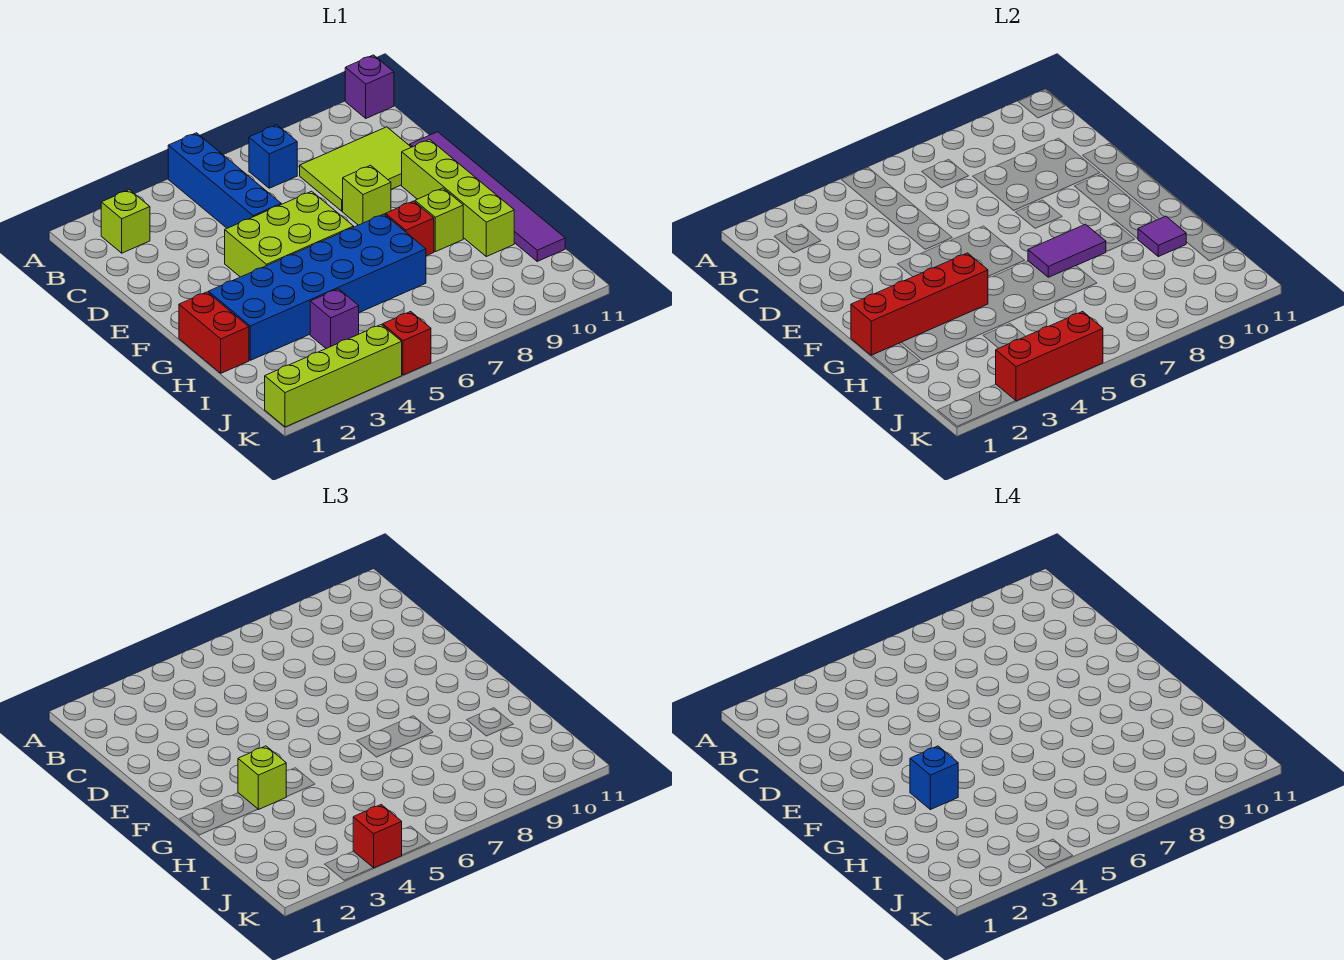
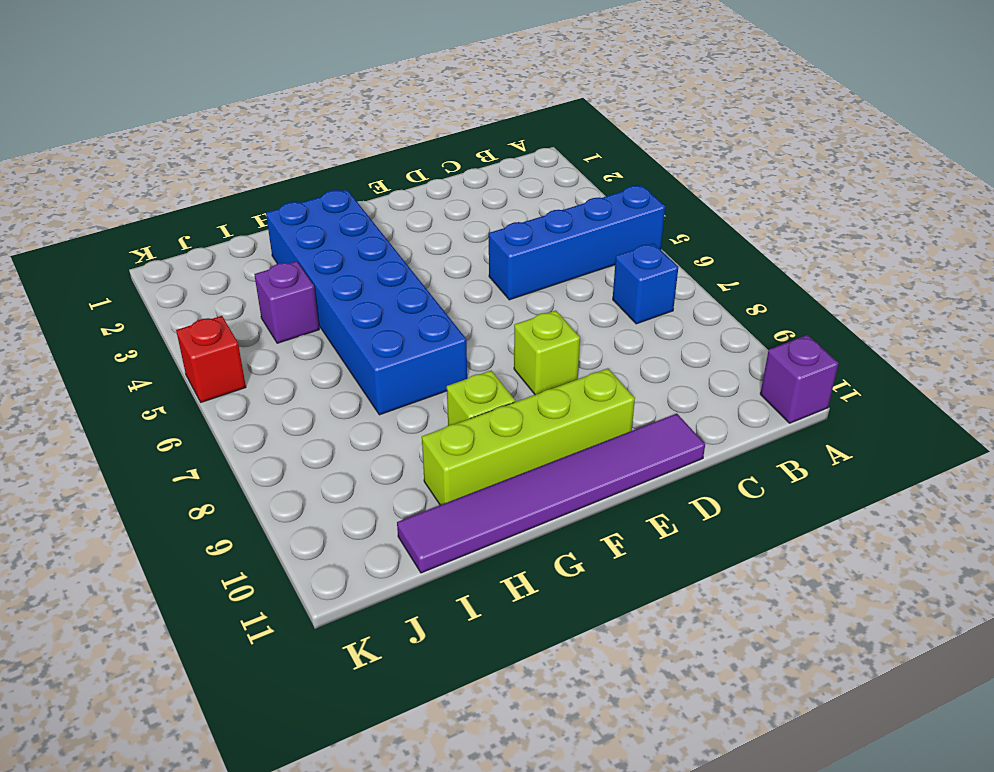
none -> lime 1x1 brick [101,190,150,253]
none -> lime 2x3 tile [300,127,411,211]
none -> lime 2x3 brick [225,191,354,277]

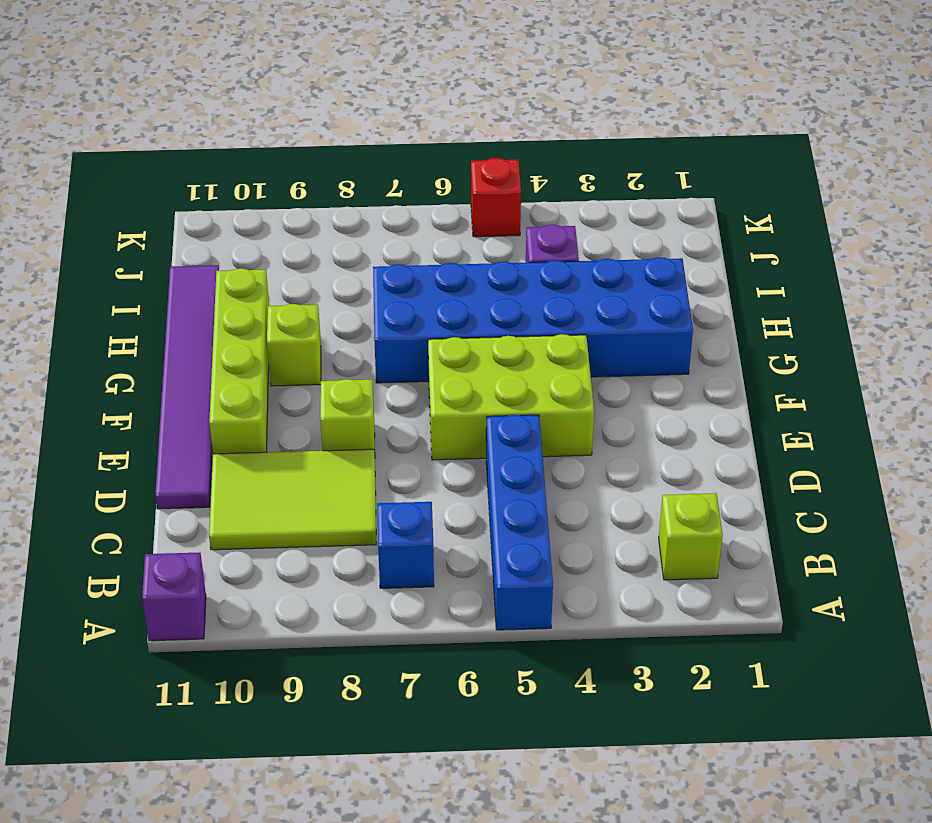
none -> red 1x2 brick [179,292,249,373]
none -> red 1x1 brick [385,201,434,256]
none -> lime 1x4 brick [265,325,402,427]

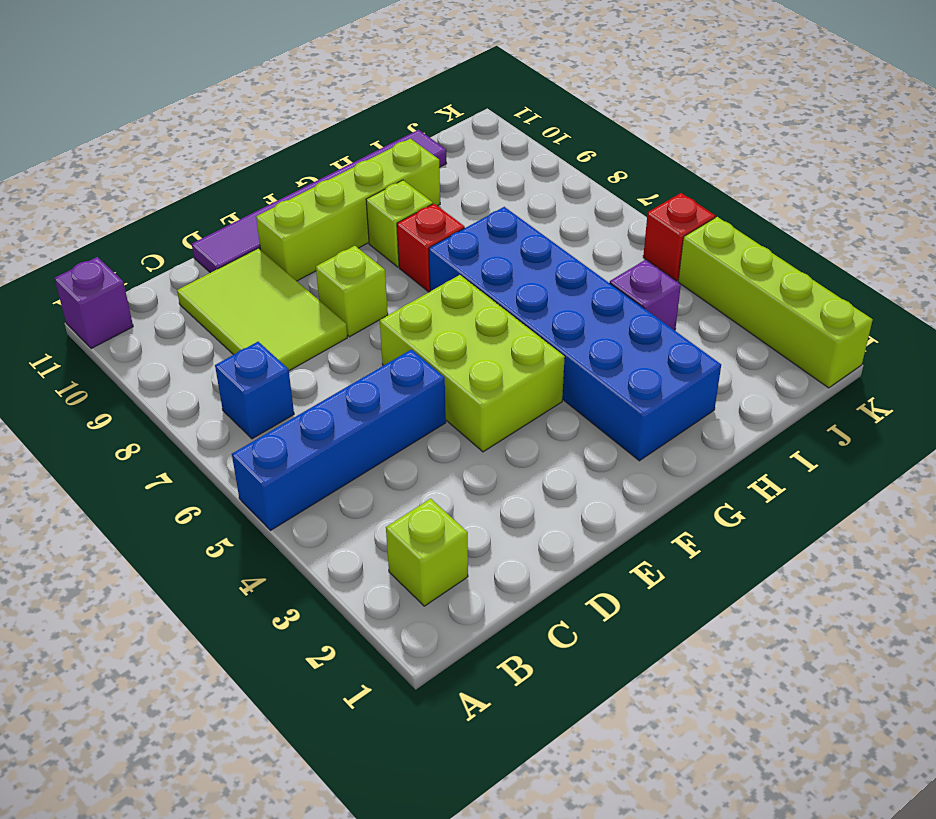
none -> red 1x2 brick [179,292,249,373]
none -> red 1x4 brick [851,253,988,355]
none -> purple 1x2 tile [1028,224,1106,277]

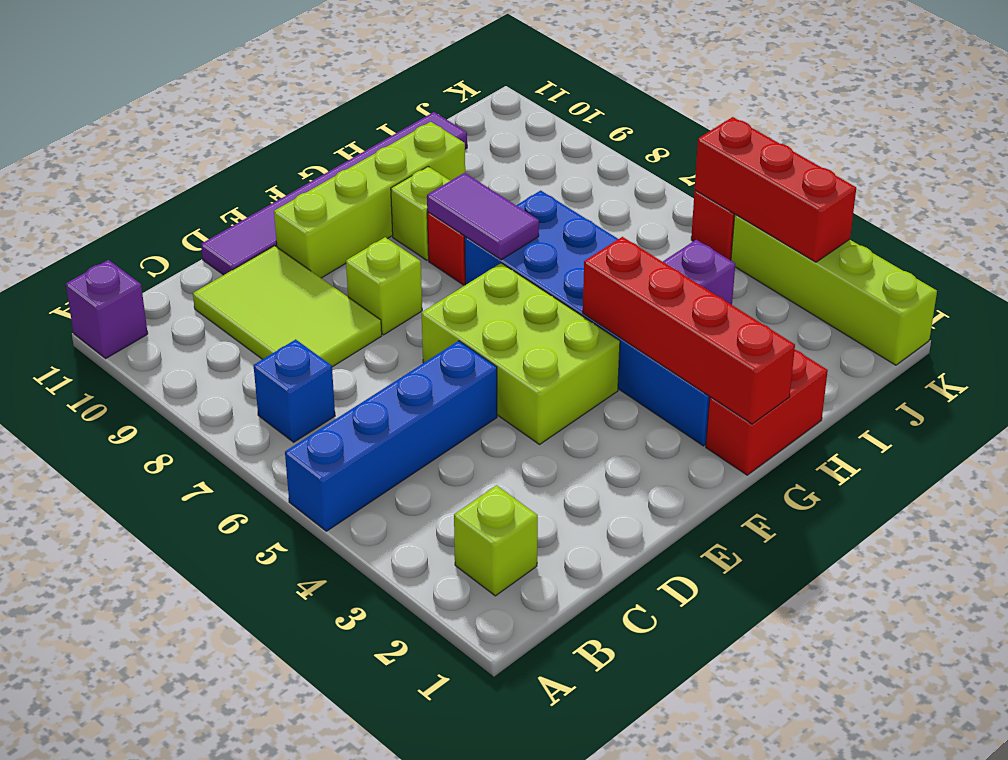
none -> purple 1x1 tile [1138,216,1186,257]
none -> lime 1x1 brick [238,746,286,810]
none -> red 1x1 brick [353,805,402,868]

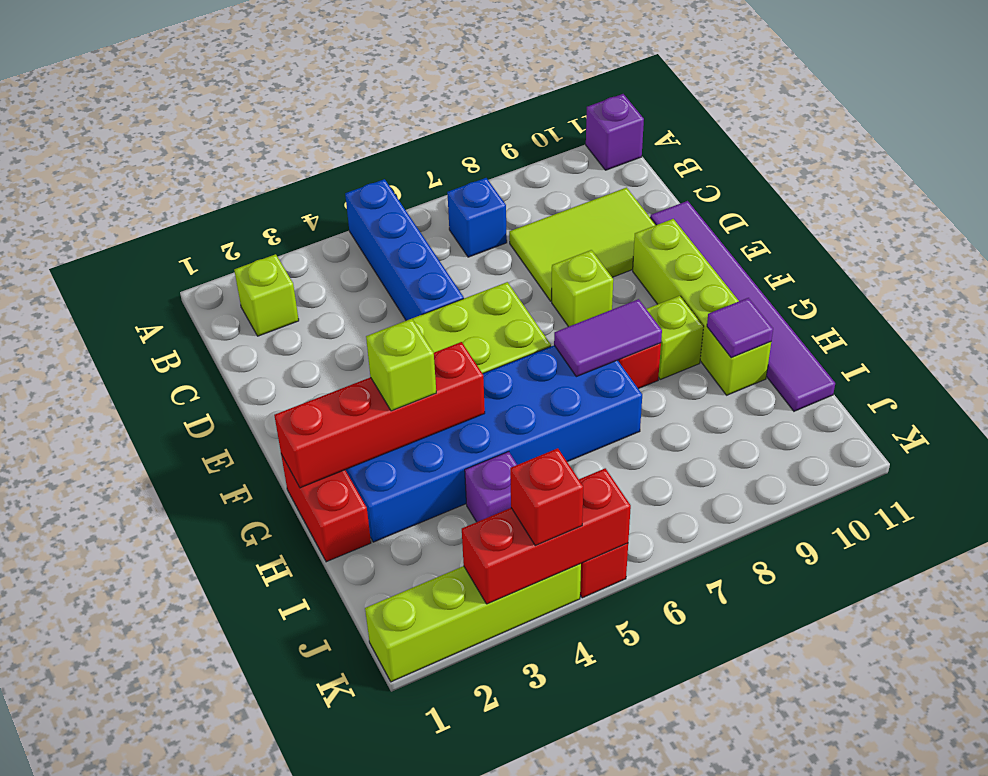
none -> blue 1x1 brick [910,746,958,810]

